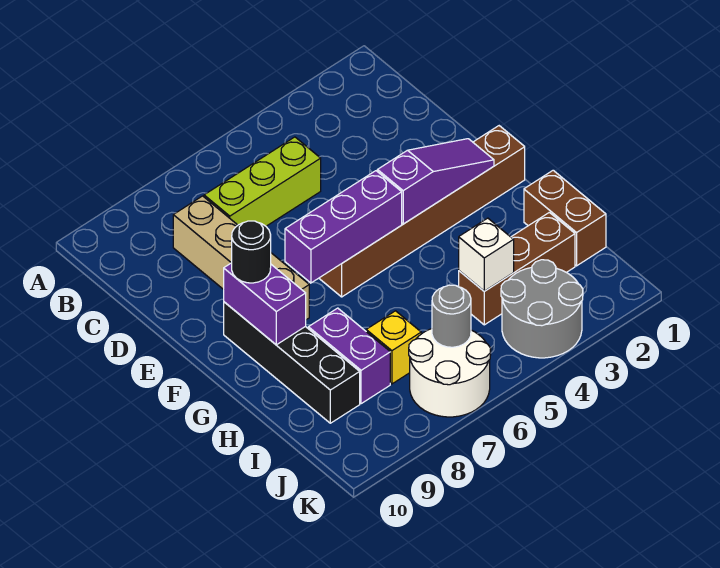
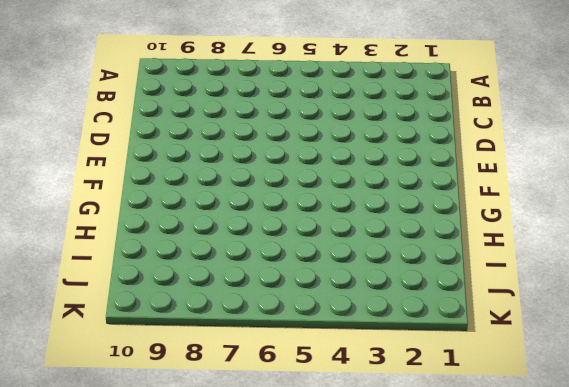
none -> lime 1x3 brick [204,137,321,226]
none -> tan 1x4 brick [173,196,309,320]
none -> brown 1x6 brick [319,126,525,297]

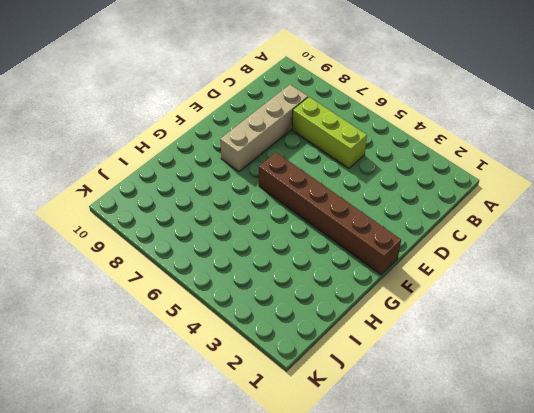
none -> black 1x4 brick [224,302,360,423]
none -> brown 1x2 brick [524,170,606,266]
none -> purple 1x2 brick [308,308,390,404]

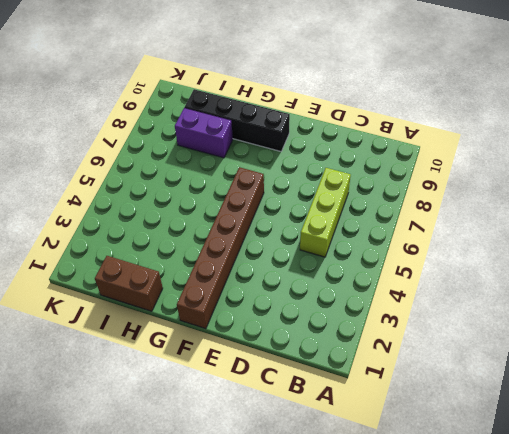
none -> tan 1x4 brick [173,196,309,320]
none -> brown 1x3 brick [459,212,575,325]
none -> yellow 1x1 brick [366,311,421,384]

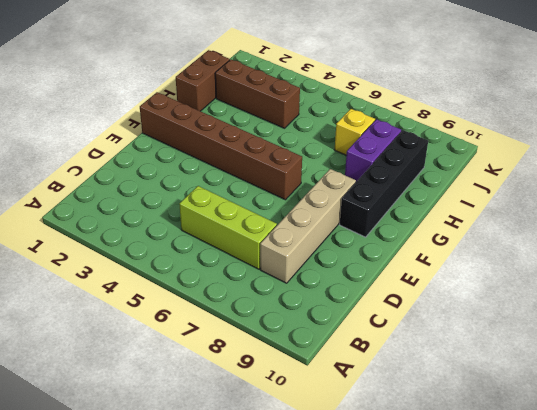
none -> grey 2x2 round brick [501,260,583,358]
none -> white 2x2 round brick [409,329,491,417]
none -> purple 1x3 slope [377,139,494,224]

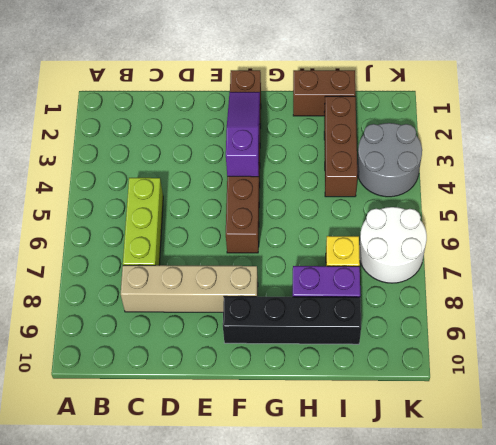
none -> purple 1x3 brick [285,171,402,283]
none -> purple 1x2 brick [224,263,306,345]
none -> white 1x1 brick [459,218,514,291]

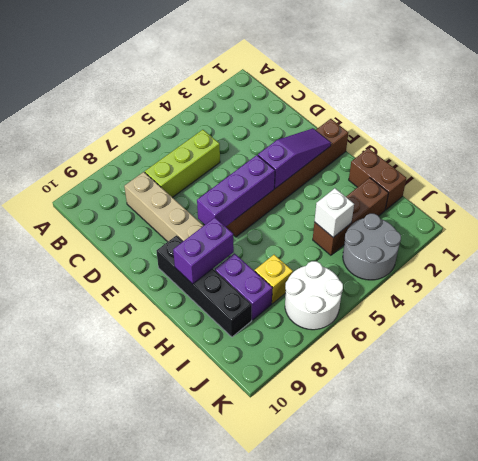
purple 1x2 brick [173,218,234,284] -> purple 1x2 brick turned to [224,263,306,345]
none -> grey 1x1 round brick [432,285,471,347]
none -> black 1x1 round brick [232,221,271,283]

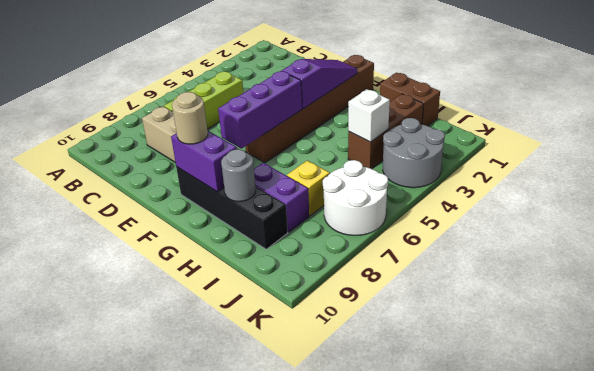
tan 1x1 round brick [172,92,208,144] -> black 1x1 round brick [232,221,271,283]
grey 1x1 round brick [221,149,256,202] -> grey 1x1 round brick moved to [432,285,471,347]

